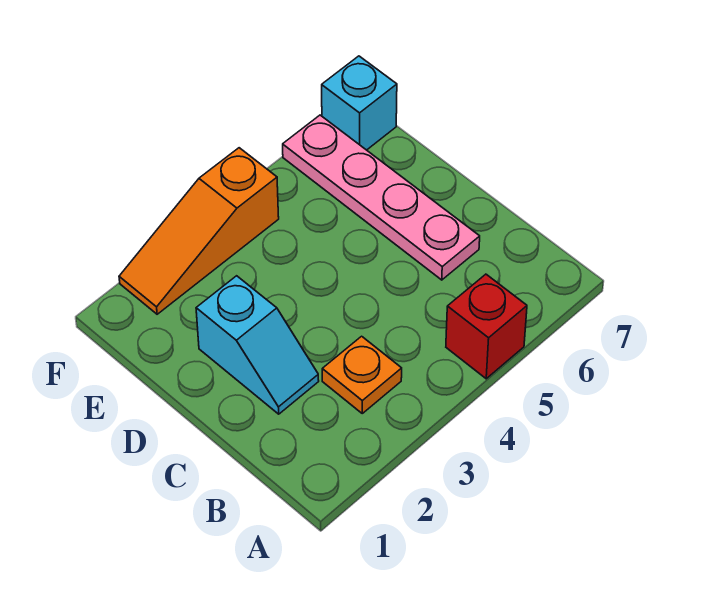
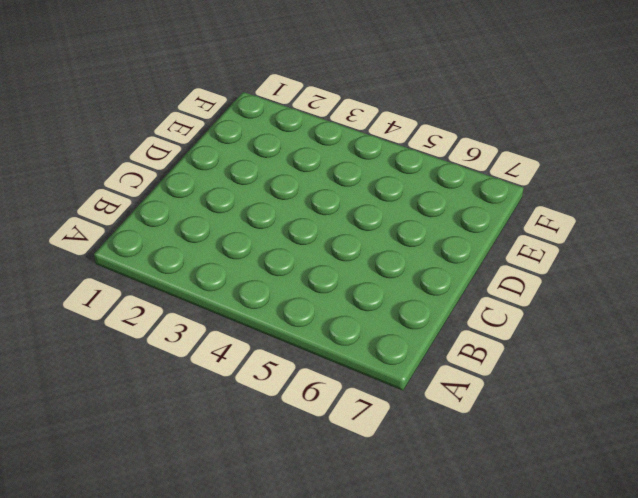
none -> red 1x1 brick [446,274,527,379]
none -> orange 1x1 plate [322,336,402,413]

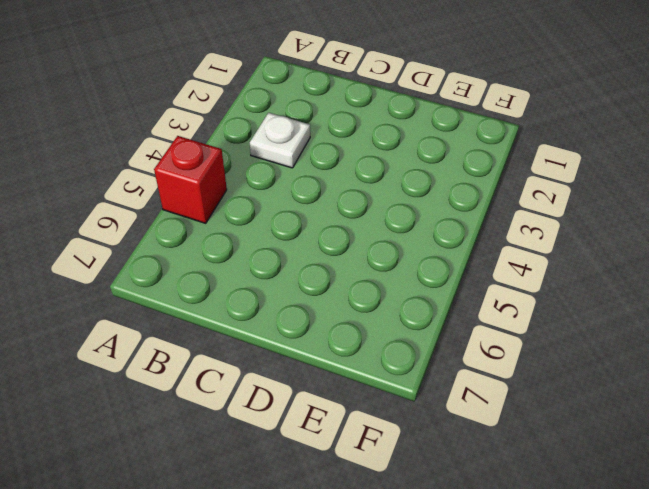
white 1x1 plate [250,113,310,168] -> orange 1x1 plate [322,336,402,413]
none -> cyan 1x2 slope [196,276,319,414]
none -> pink 1x4 plate [283,115,480,280]

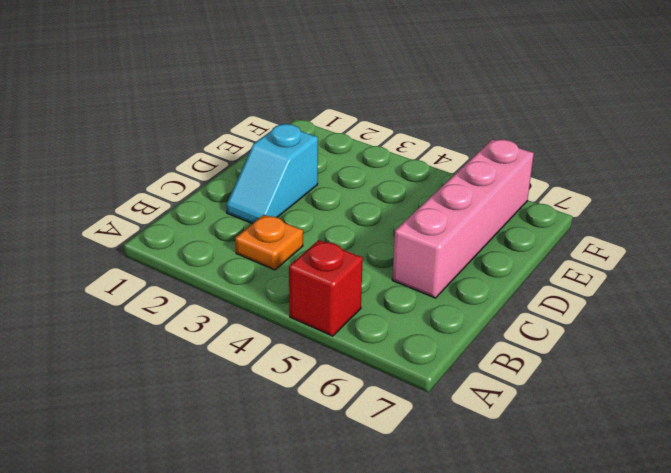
pink 1x4 brick [392,139,534,298] -> pink 1x4 plate [283,115,480,280]
none -> orange 1x3 slope [119,148,279,314]
none -> cyan 1x1 brick [322,56,397,150]

